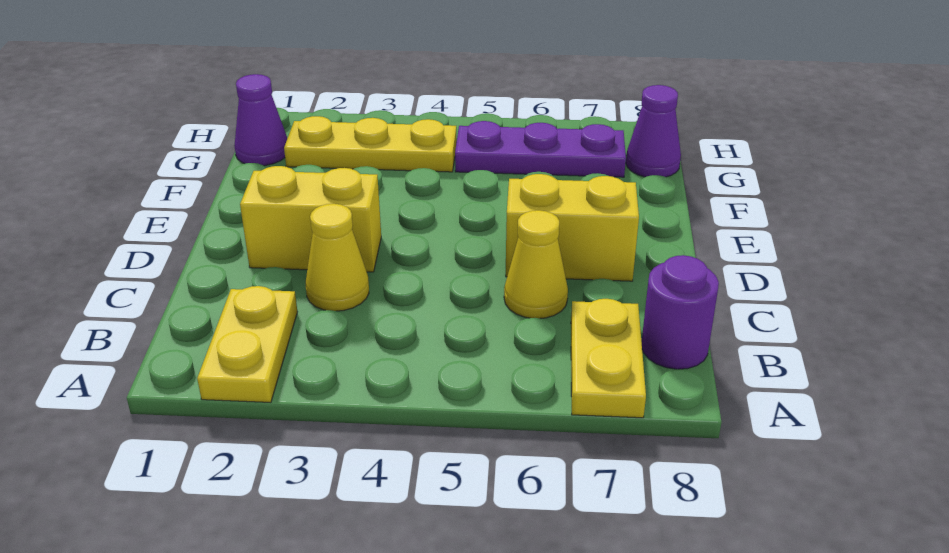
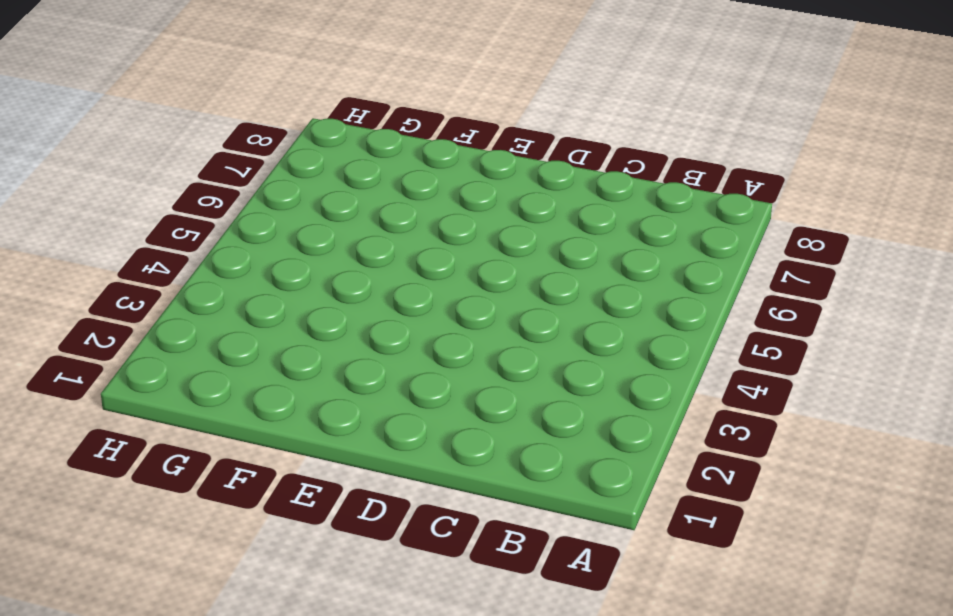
none -> yellow 1x2 plate [197,286,297,402]
none -> yellow 1x2 plate [571,299,646,418]

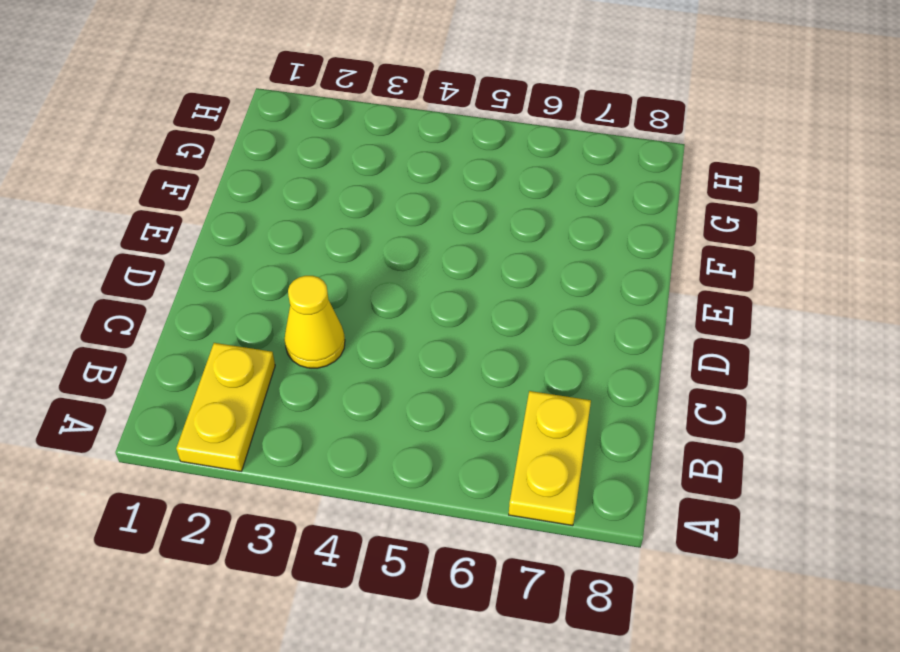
none -> purple 1x1 round brick [642,255,719,369]
none -> yellow 1x1 cone [504,210,568,318]

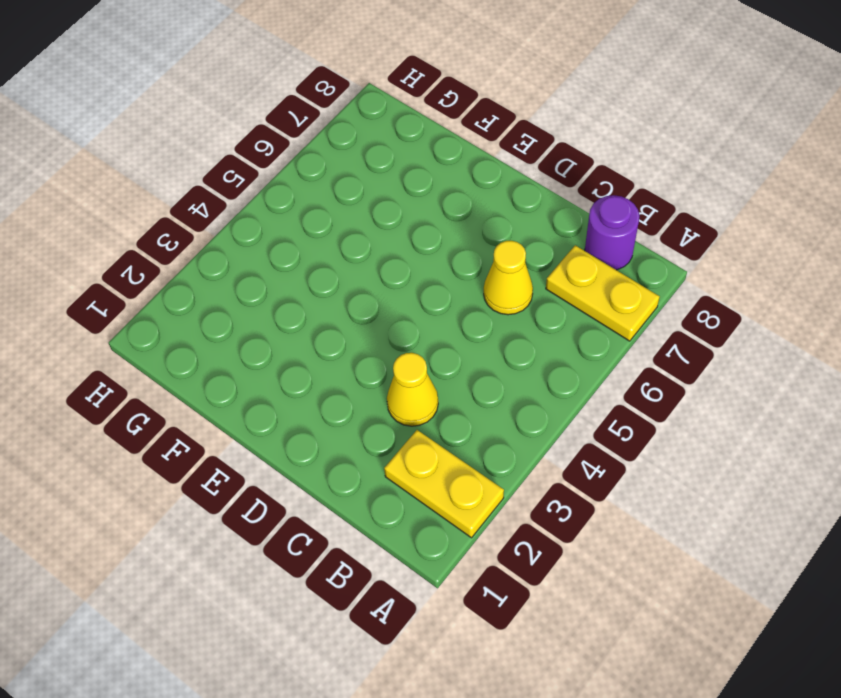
none -> yellow 1x2 brick [240,166,381,272]
none -> yellow 1x2 brick [506,174,639,281]

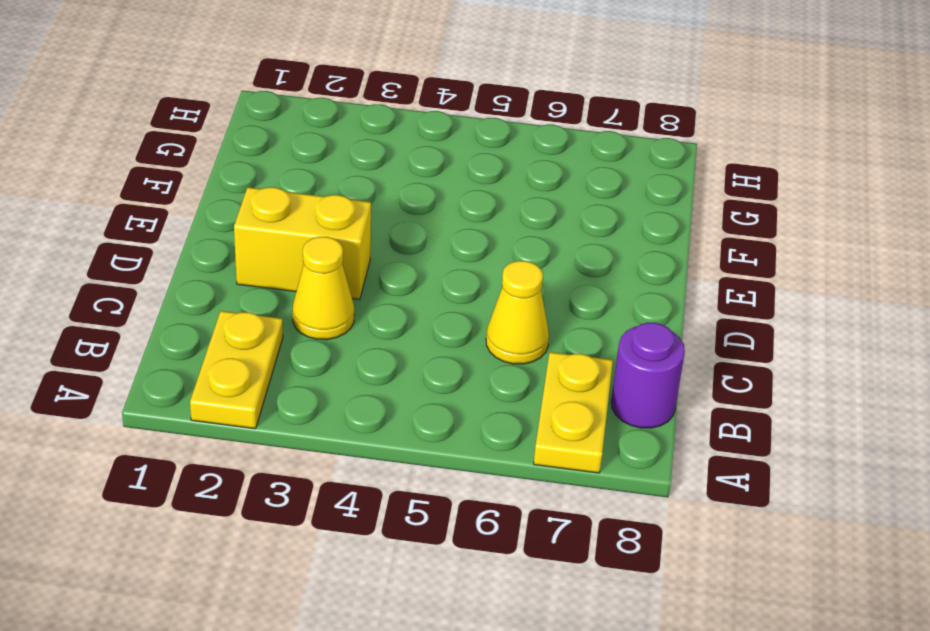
none -> yellow 1x2 brick [506,174,639,281]
none -> purple 1x1 cone [234,74,287,166]

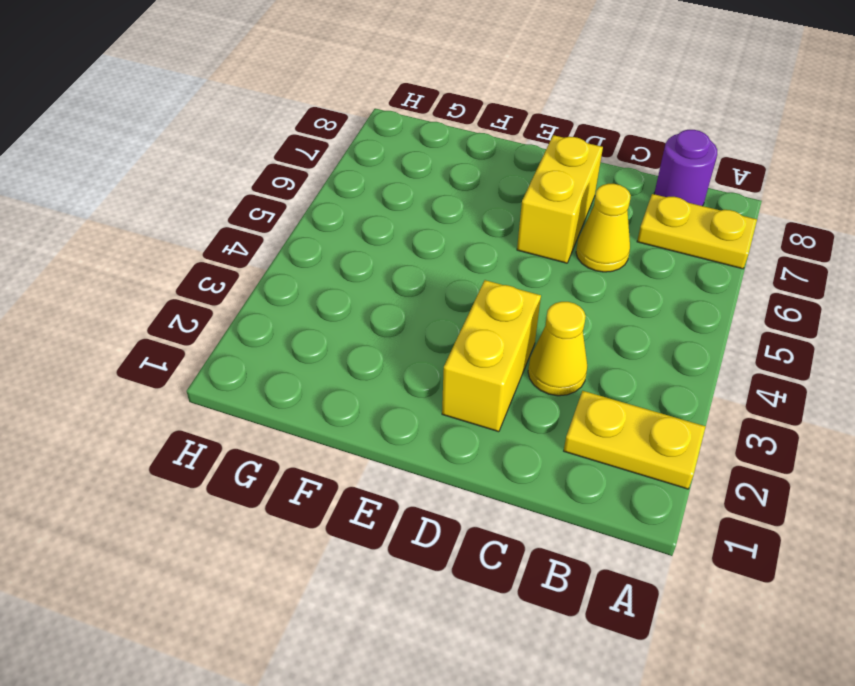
none -> purple 1x1 cone [234,74,287,166]
none -> yellow 1x3 plate [284,116,457,172]

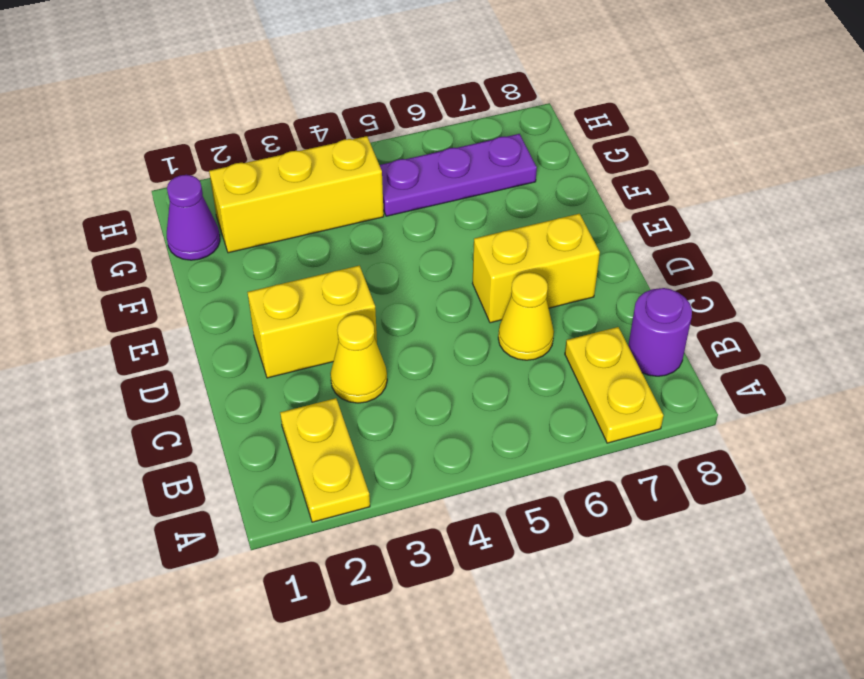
yellow 1x3 brick [209,136,384,253] -> yellow 1x3 plate [284,116,457,172]
none -> purple 1x1 cone [626,85,681,177]

